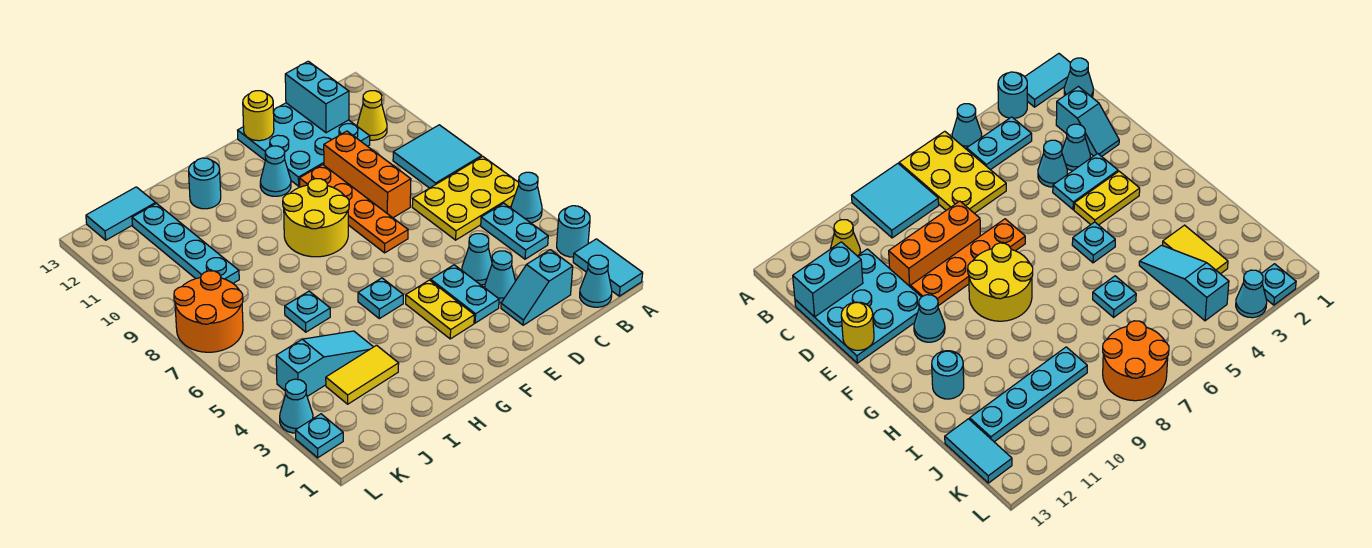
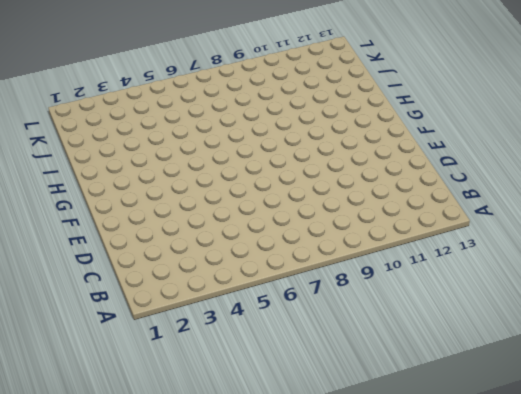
none -> cyan 1x2 tile [573,239,643,296]
none -> cyan 1x1 round brick [557,206,590,257]
none -> cyan 1x1 cone [511,172,542,223]
none -> yellow 2x3 plate [412,156,519,240]

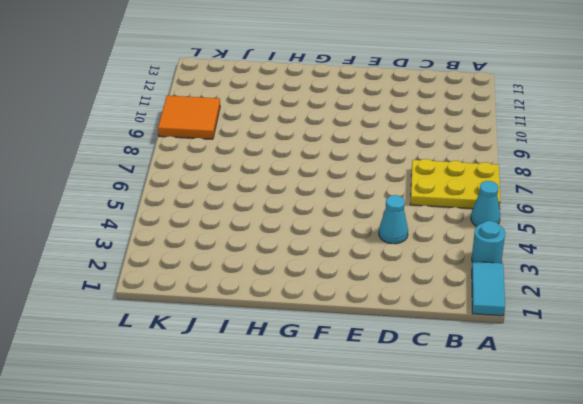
orange 2x2 tile [158,96,220,139] -> none
none -> cyan 2x2 tile [393,125,482,188]
none -> cyan 1x1 cone [580,255,612,307]
none -> cyan 1x2 plate [481,203,548,259]
none -> yellow 1x1 cone [357,91,387,140]

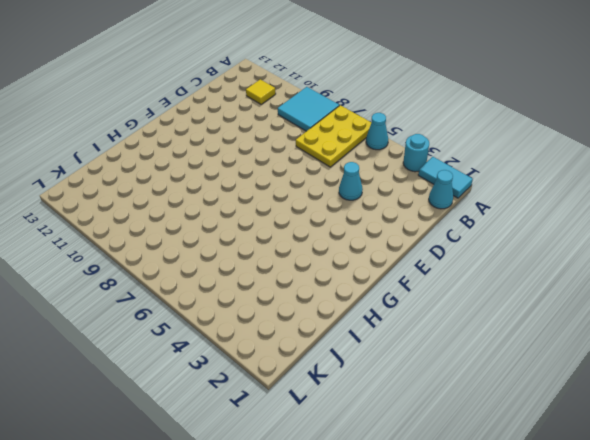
yellow 1x1 tile [246,79,276,104] -> yellow 1x1 cone [357,91,387,140]
none -> cyan 1x2 plate [481,203,548,259]
none -> cyan 1x2 slope [501,250,573,325]
none -> cyan 3x3 plate [238,103,370,186]
none -> cyan 1x1 cone [485,251,515,303]

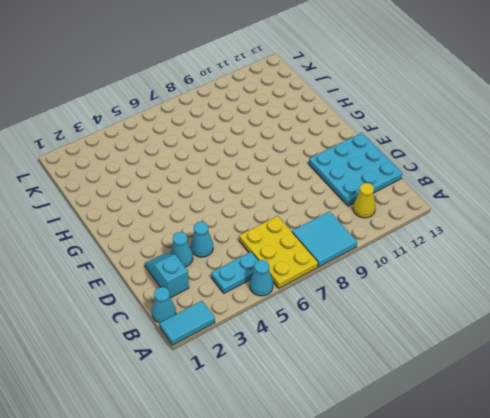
none -> cyan 1x1 round brick [557,206,590,257]
none -> orange 1x3 brick [324,131,411,218]
none -> cyan 1x2 plate [431,265,499,323]
none -> orange 1x4 plate [299,165,408,253]

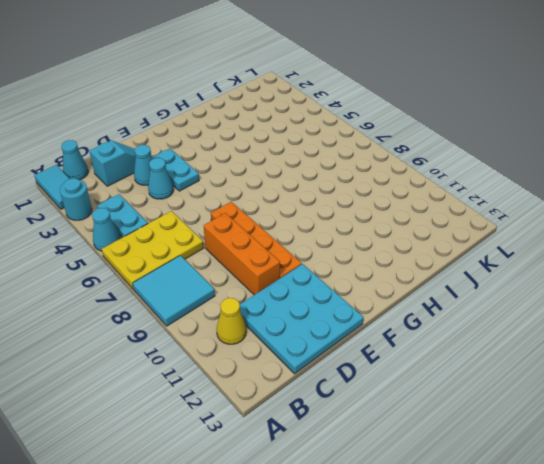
none -> yellow 1x2 plate [406,280,474,339]
none -> yellow 2x2 round brick [283,179,349,257]
none -> cyan 1x1 cone [260,146,291,196]
none -> cyan 1x1 plate [358,278,403,319]

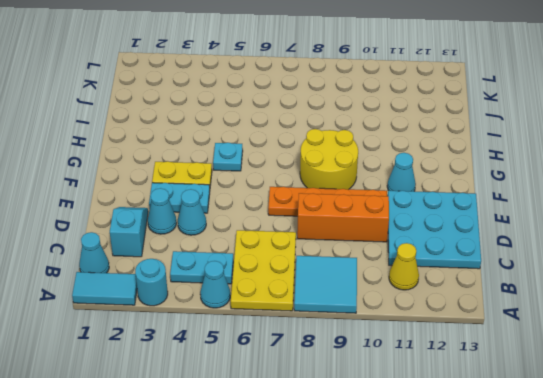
none -> cyan 1x1 round brick [189,158,221,209]
none -> yellow 1x2 tile [326,345,399,404]
none -> cyan 1x3 slope [276,331,373,396]
none -> cyan 1x1 plate [285,291,330,332]

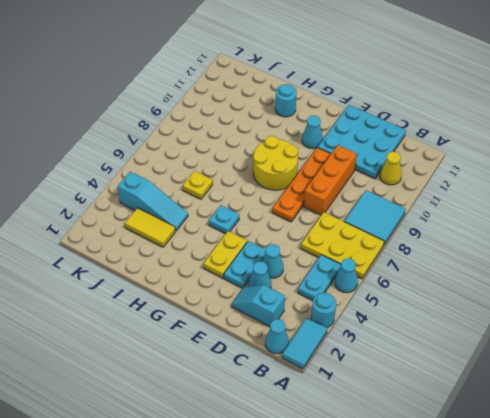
yellow 1x1 plate [183,171,213,199] -> cyan 1x1 plate [285,291,330,332]
none -> cyan 1x4 plate [132,203,239,283]
none -> cyan 1x2 tile [86,187,156,240]
none -> orange 2x2 round brick [174,271,243,352]
none -> cyan 1x1 plate [295,414,343,458]

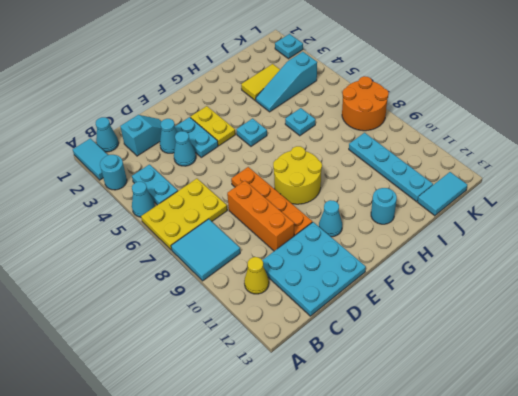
none -> cyan 1x1 cone [280,379,313,433]
none -> cyan 1x2 brick [285,61,349,133]
none -> yellow 1x1 round brick [243,91,274,141]

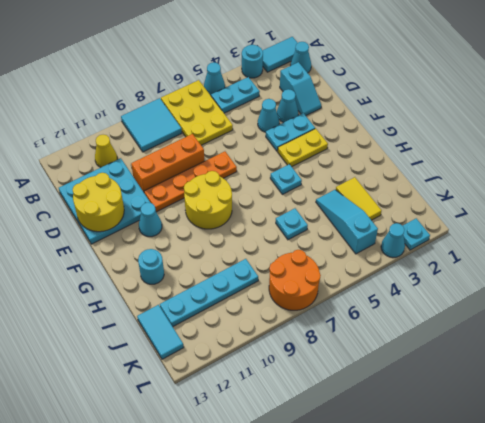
yellow 2x2 round brick [73,173,124,232] -> yellow 1x1 round brick [243,91,274,141]
none -> cyan 1x2 brick [285,61,349,133]

